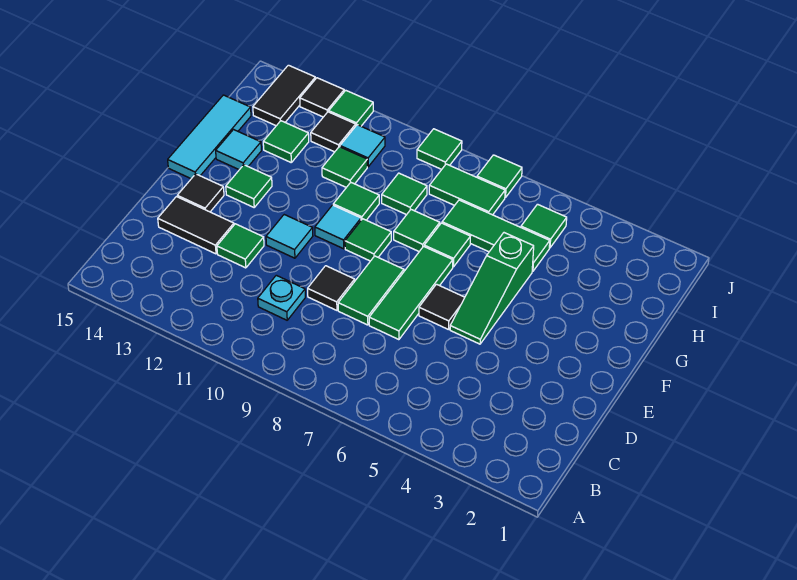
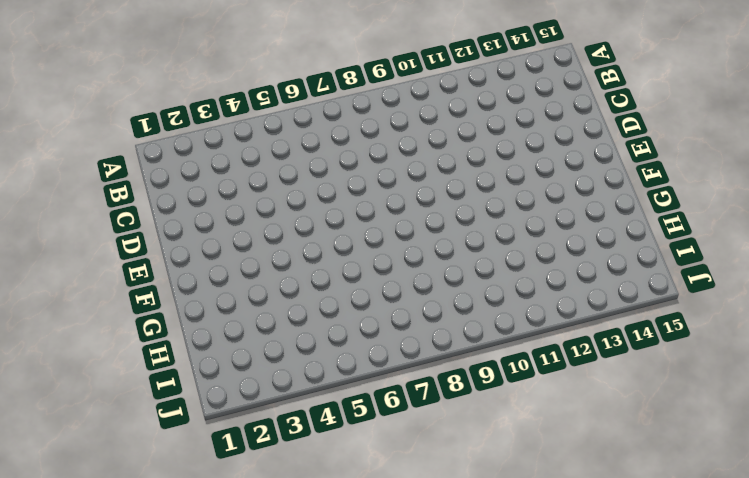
none -> cyan 1x1 plate [258,275,305,320]
none -> green 1x3 tile [369,246,453,340]
none -> green 1x2 tile [338,256,404,325]
none -> black 1x1 tile [308,266,355,310]

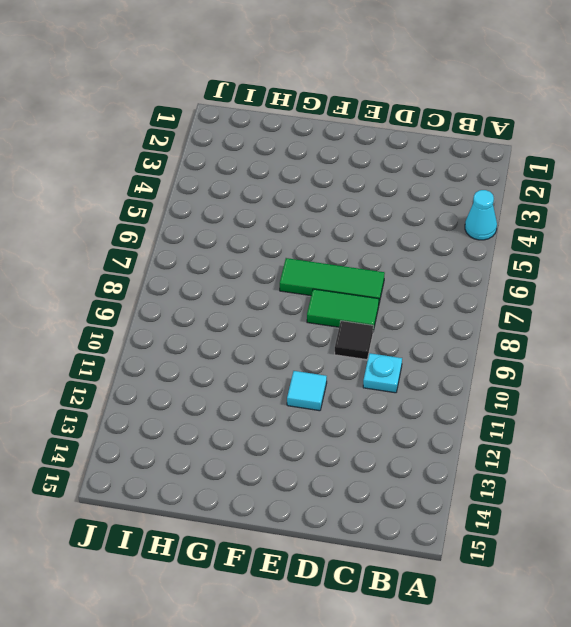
cyan 1x1 cone [465,190,497,240] -> none
none -> green 1x1 tile [217,224,264,268]
none -> black 1x2 tile [158,197,234,254]
none -> green 1x3 slope [450,233,534,344]
none -> black 1x1 tile [419,284,465,330]

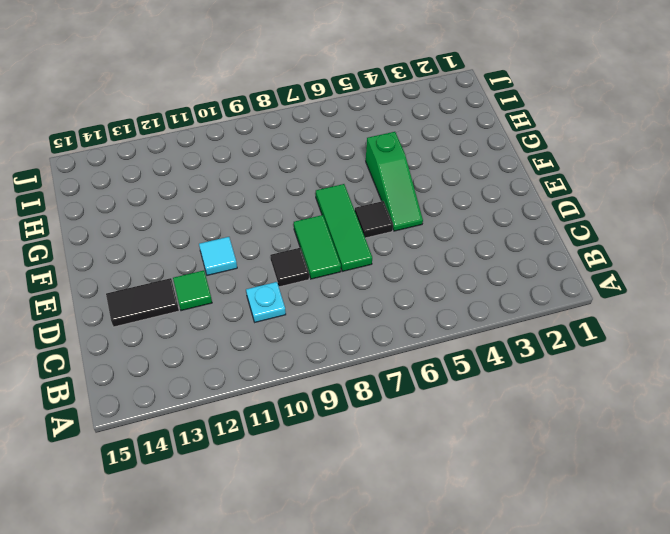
none -> black 1x1 tile [177,174,224,212]
none -> green 1x1 tile [345,219,391,261]
none -> cyan 1x1 tile [315,205,361,249]
none -> green 1x1 tile [226,165,272,207]

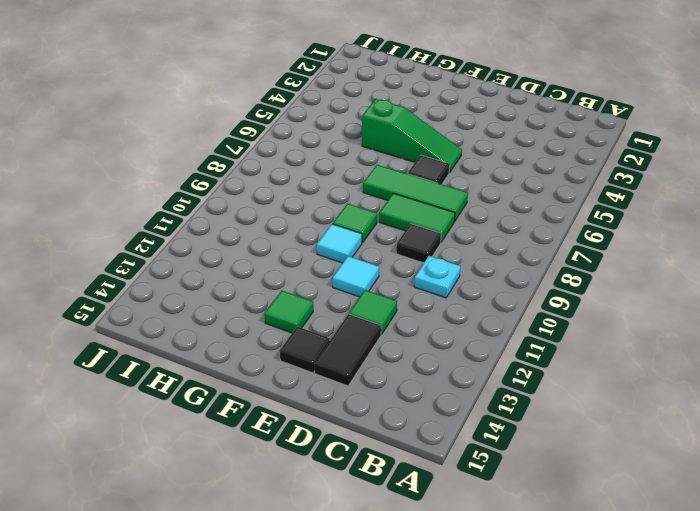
none -> cyan 1x3 tile [168,95,251,179]
none -> green 1x1 tile [424,223,470,267]
none -> green 1x1 tile [394,210,440,251]
none -> green 1x1 tile [333,182,379,220]

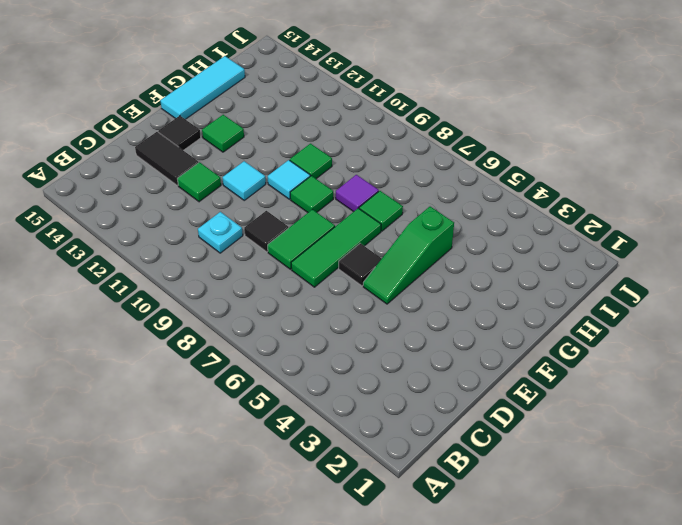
purple 1x1 tile [336,175,379,212] -> green 1x1 tile [394,210,440,251]
none -> cyan 1x1 tile [216,130,261,170]
none -> green 1x3 tile [442,200,550,271]
none -> green 1x1 tile [382,173,427,215]
none -> green 1x1 tile [322,147,367,187]

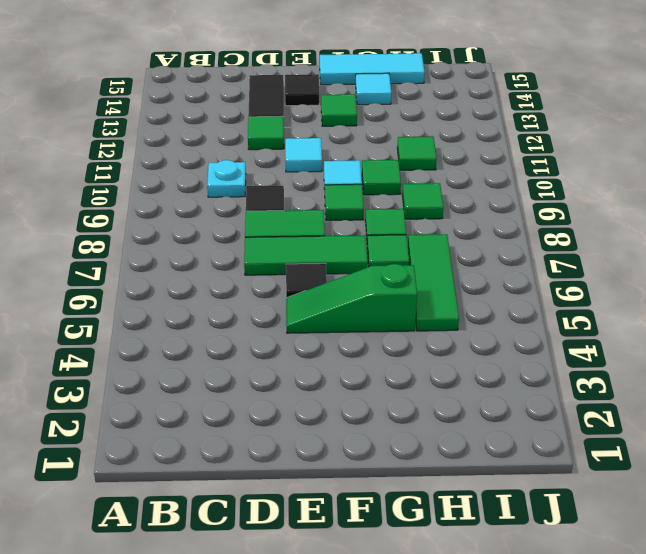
none -> green 1x1 tile [263,121,309,162]
none -> green 1x1 tile [521,204,567,248]
none -> green 1x2 tile [429,164,505,215]
none -> cyan 1x1 tile [340,125,385,167]

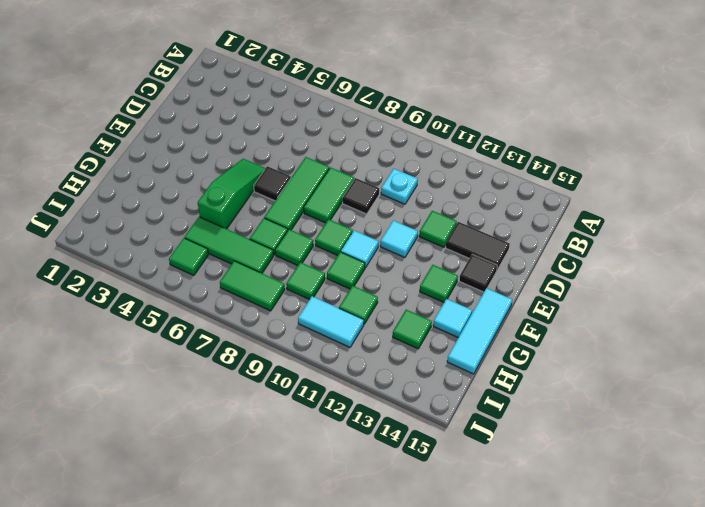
cyan 1x2 tile [298,296,364,347] -> cyan 1x1 tile [340,125,385,167]
none -> black 1x1 tile [311,112,356,152]
none -> black 1x2 tile [253,65,315,126]
none -> green 1x1 tile [477,155,522,198]
none -> green 1x1 tile [417,129,462,169]

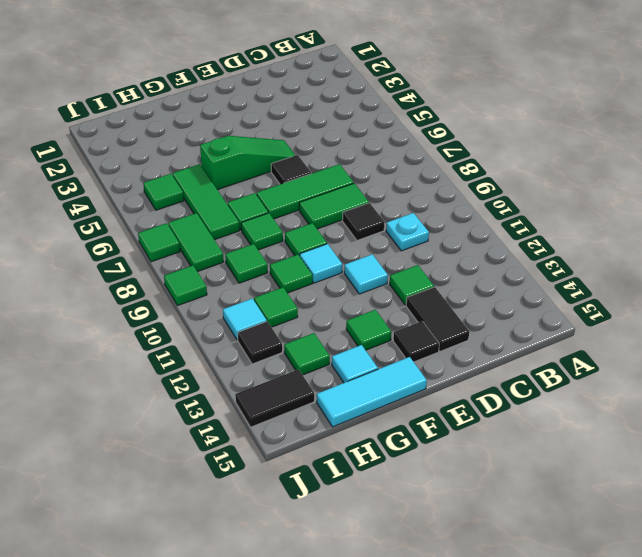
none -> green 1x1 tile [329,90,373,126]
none -> black 1x1 tile [300,78,344,117]

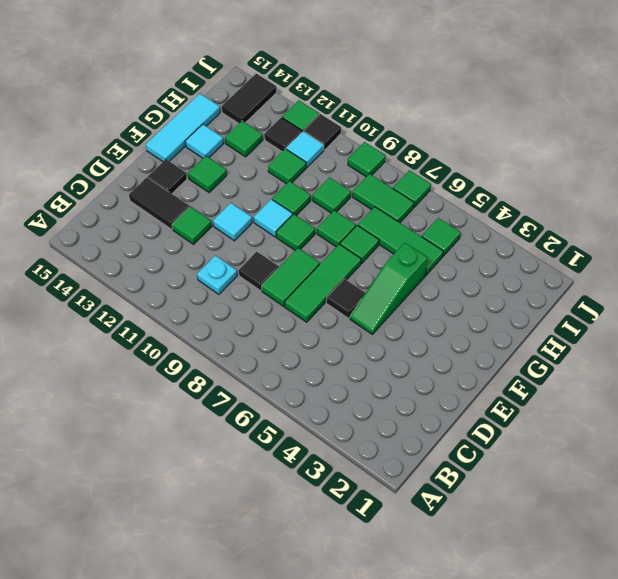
black 1x1 tile [304,114,341,150] -> black 1x1 tile moved to [300,78,344,117]

